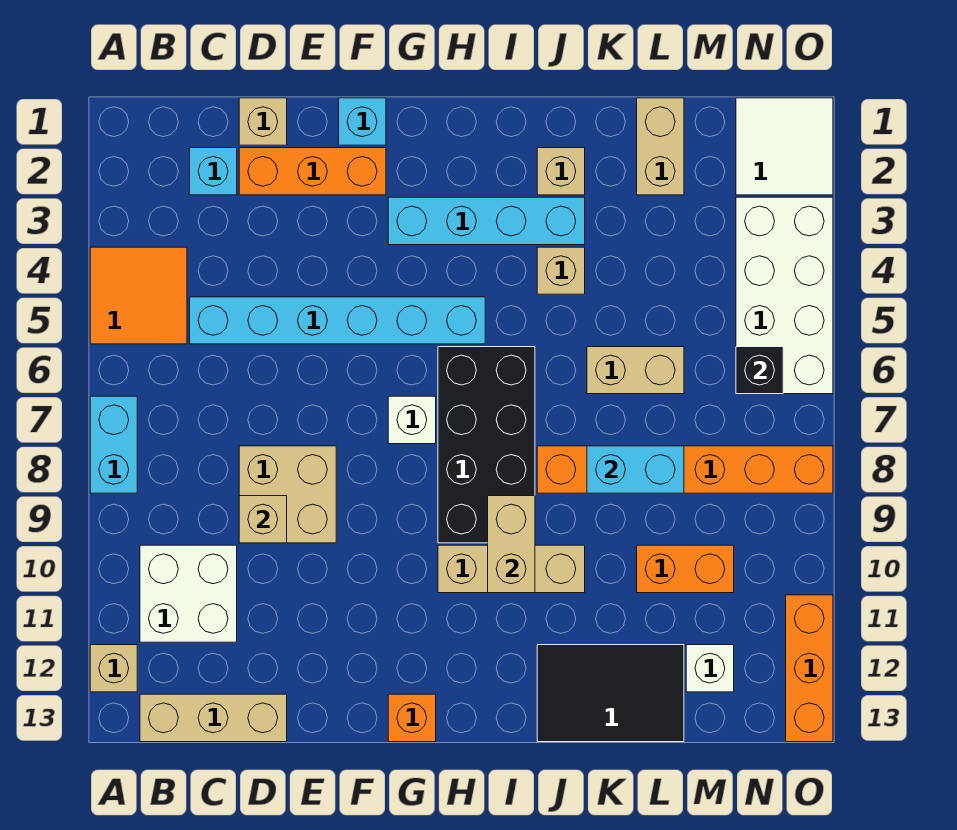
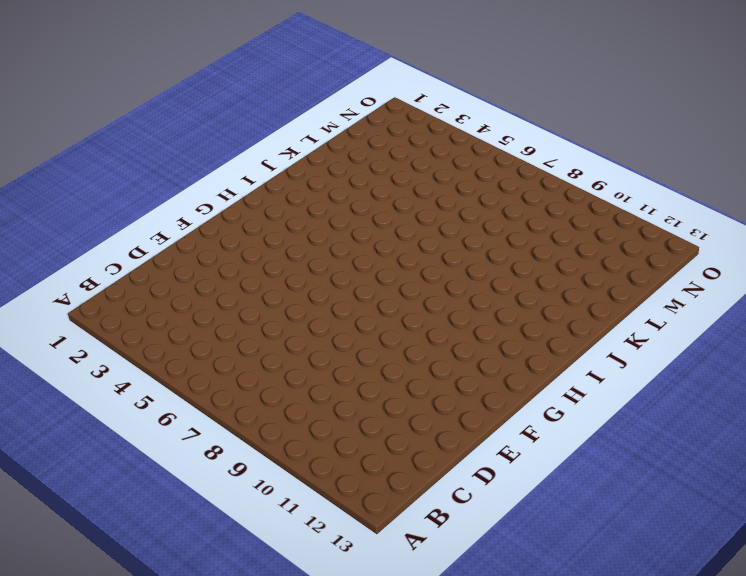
none -> orange 2x2 tile [90,247,187,344]
none -> cyan 1x2 brick [90,396,137,493]
none -> tan 1x1 brick [90,645,137,692]
none -> white 2x2 brick [140,545,237,642]

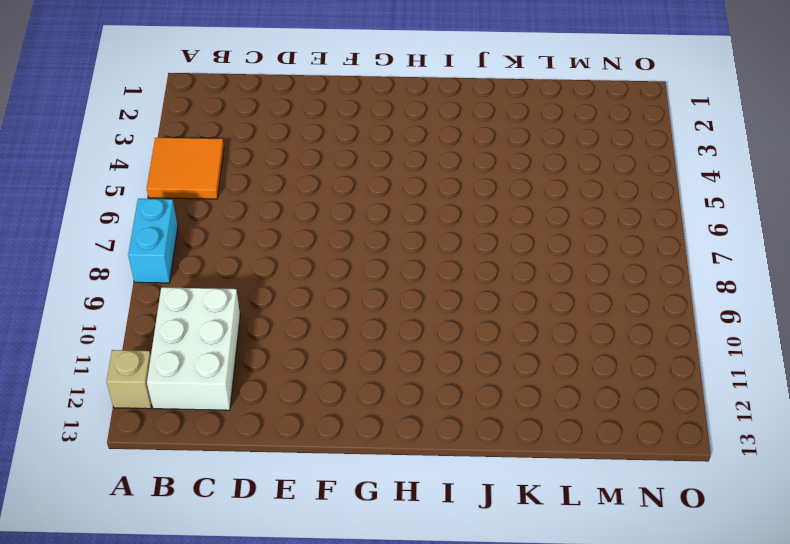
white 2x3 brick [147,287,240,410] -> white 2x2 brick [140,545,237,642]
none -> tan 1x3 brick [140,694,287,742]
none -> cyan 1x1 brick [190,148,237,195]
none -> cyan 1x6 brick [190,297,485,344]
none -> tan 1x1 brick [239,98,287,145]

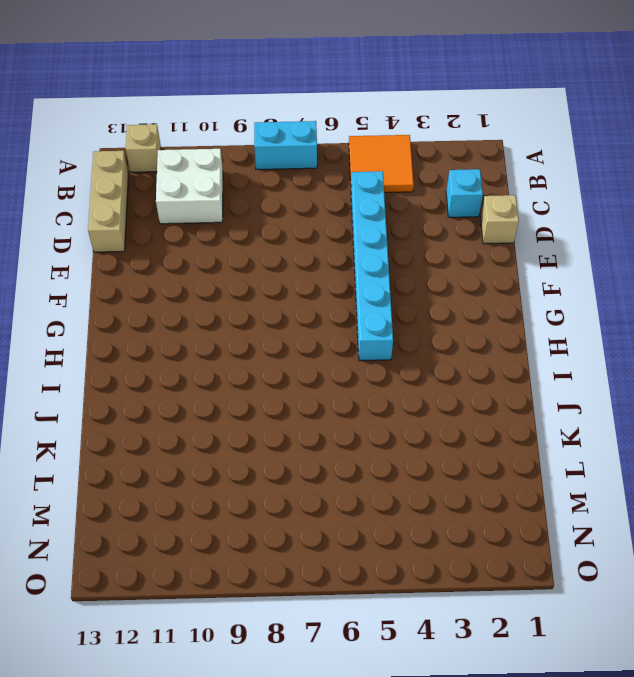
none -> orange 1x3 brick [239,148,386,195]
none -> tan 2x2 brick [239,446,336,543]
none -> cyan 1x1 brick [339,98,386,145]
none -> cyan 1x4 brick [388,197,585,245]

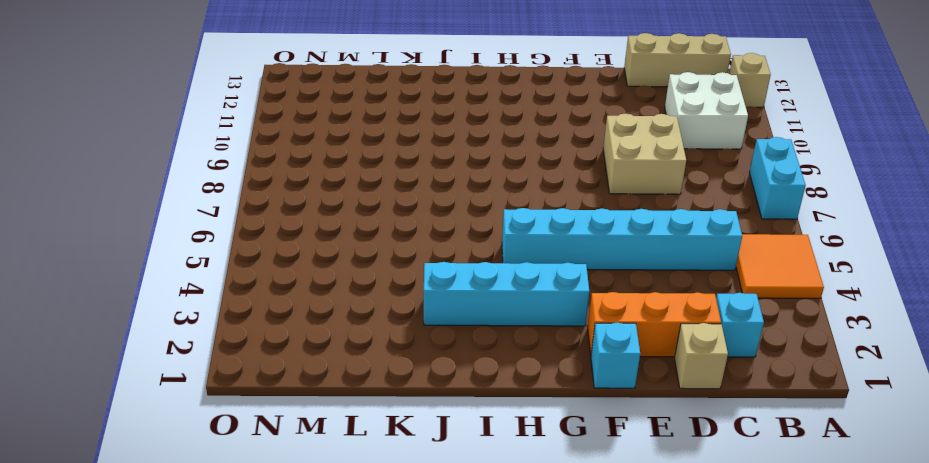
none -> white 1x1 brick [388,396,436,444]
none -> orange 1x1 brick [388,694,436,742]
none -> black 2x4 brick [438,347,535,543]
none -> tan 1x3 brick [438,545,585,593]

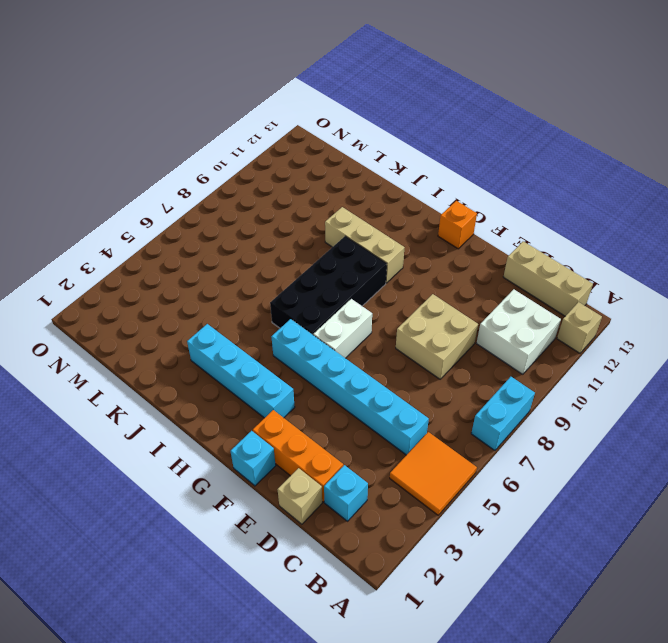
white 1x2 brick [313,299,372,358] -> white 1x1 brick [388,396,436,444]
none -> tan 1x1 brick [537,148,585,195]
none -> tan 1x1 brick [537,247,585,294]
none -> orange 1x6 brick [537,446,833,493]
none -> black 2x3 tile [537,645,684,742]

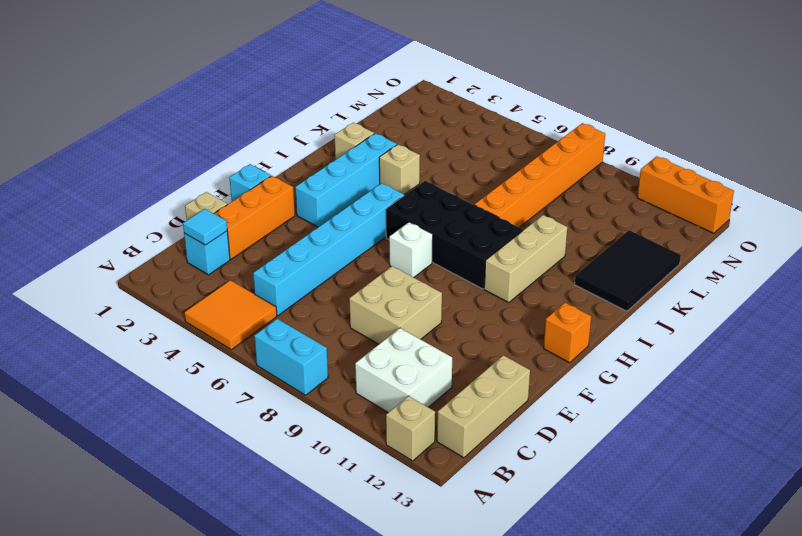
cyan 1x1 tile [183,209,227,245] -> none
none -> tan 1x2 brick [587,347,684,394]
none -> tan 1x2 brick [637,98,684,195]
none -> orange 1x2 brick [637,545,734,593]
none -> white 1x1 brick [686,645,734,692]

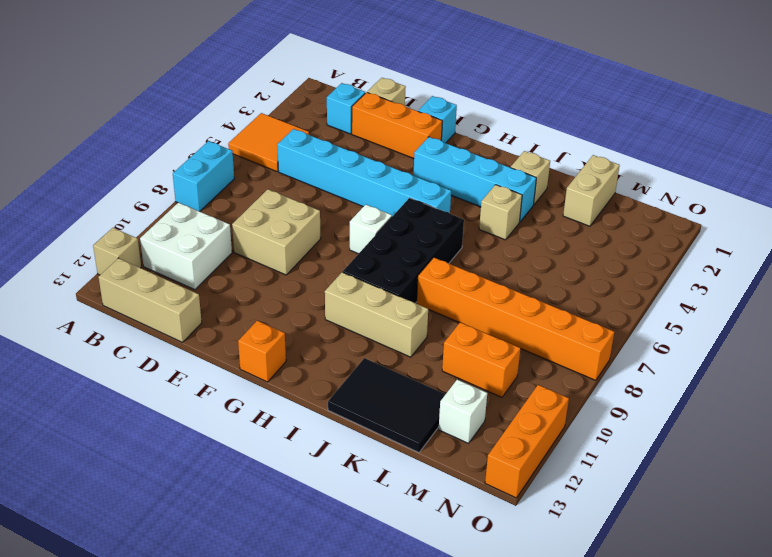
none -> tan 1x2 brick [587,347,684,394]
none -> white 2x2 tile [736,98,833,195]
none -> white 2x4 brick [736,197,833,394]
none -> tan 1x1 brick [239,496,287,543]

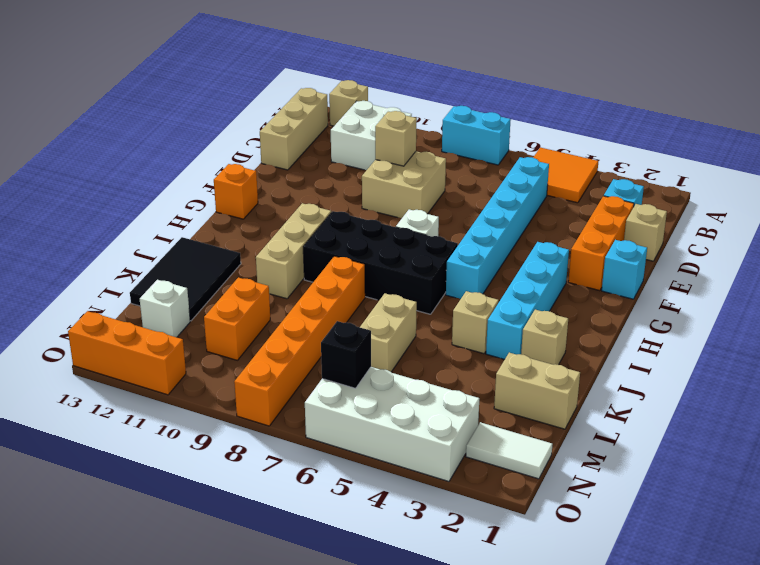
white 1x2 tile [466,422,553,479] -> white 2x2 tile [736,98,833,195]
none -> tan 1x2 brick [488,496,535,593]
none -> cyan 1x2 brick [587,446,684,493]

